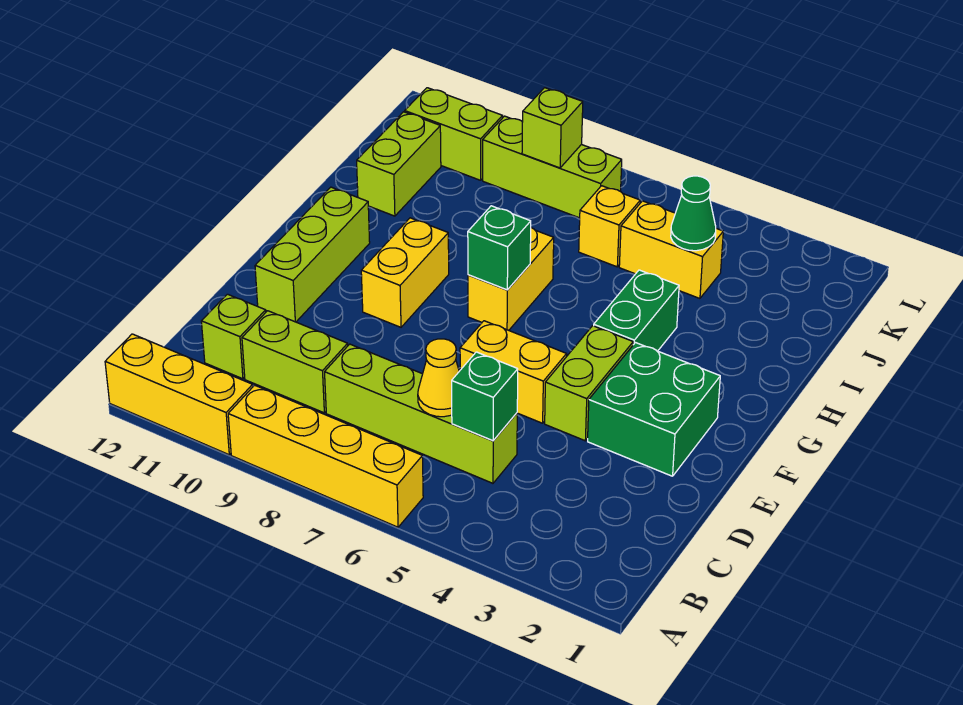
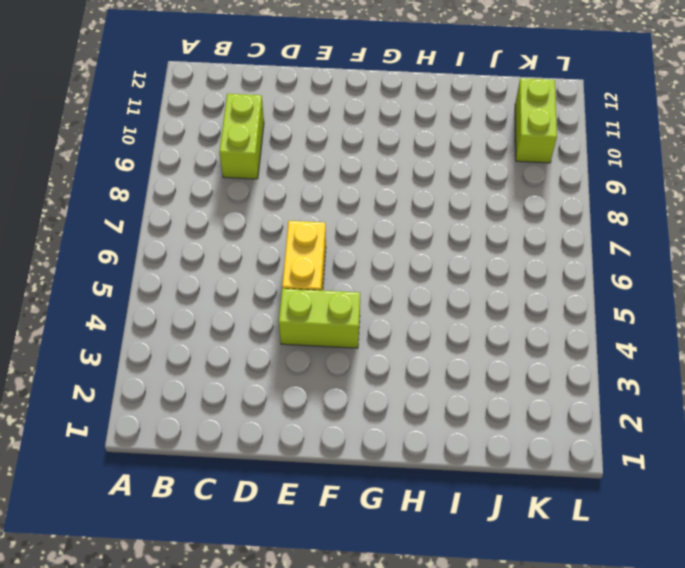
none -> yellow 1x4 brick [228,385,423,527]
none -> yellow 1x3 brick [105,334,253,455]
none -> lime 1x4 brick [325,344,517,483]

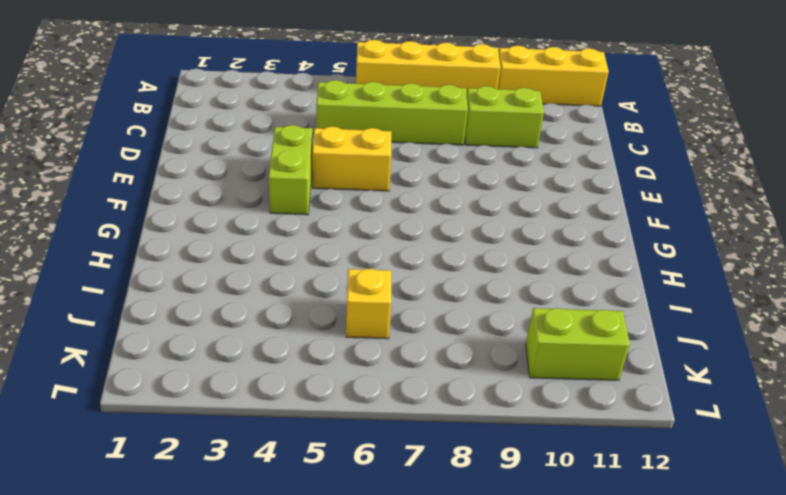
none -> lime 1x1 brick [201,294,266,379]
none -> green 2x2 brick [588,343,720,476]
none -> lime 1x3 brick [255,187,370,322]

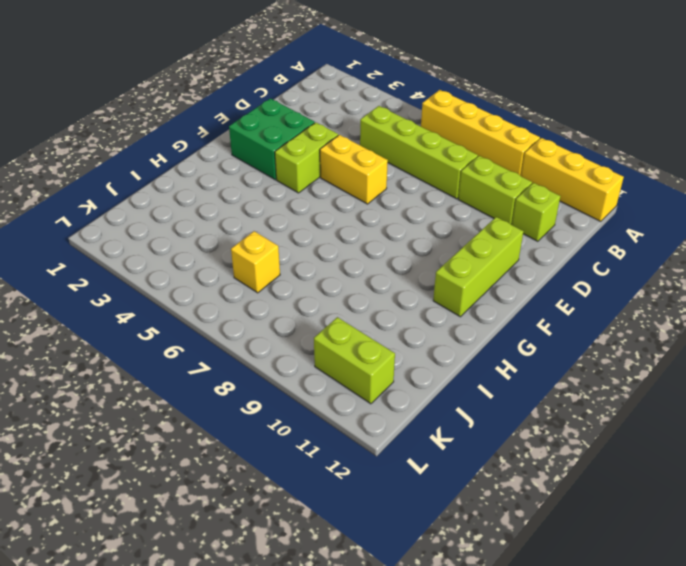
none -> yellow 1x2 brick [361,218,449,327]
none -> green 1x2 brick [594,270,679,351]
none -> yellow 1x2 brick [468,228,554,330]

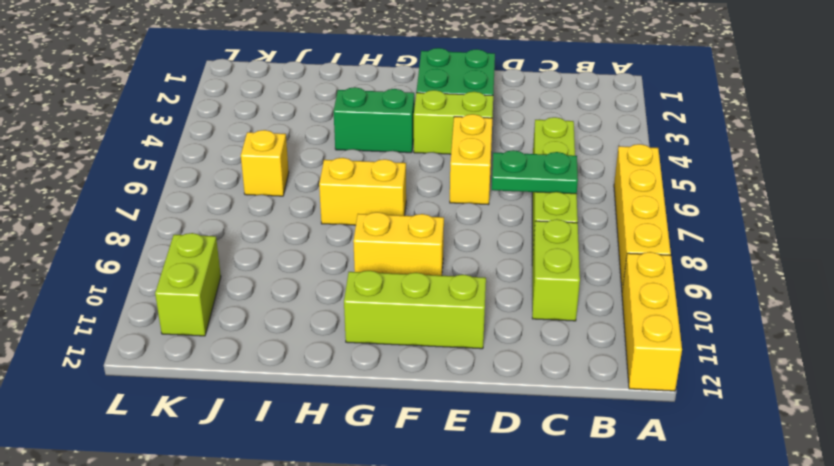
green 1x2 plate [492,150,578,194] -> none
none -> lime 1x1 brick [201,294,266,379]
none -> lime 1x2 brick [357,112,441,216]
none -> yellow 1x2 brick [619,201,723,298]

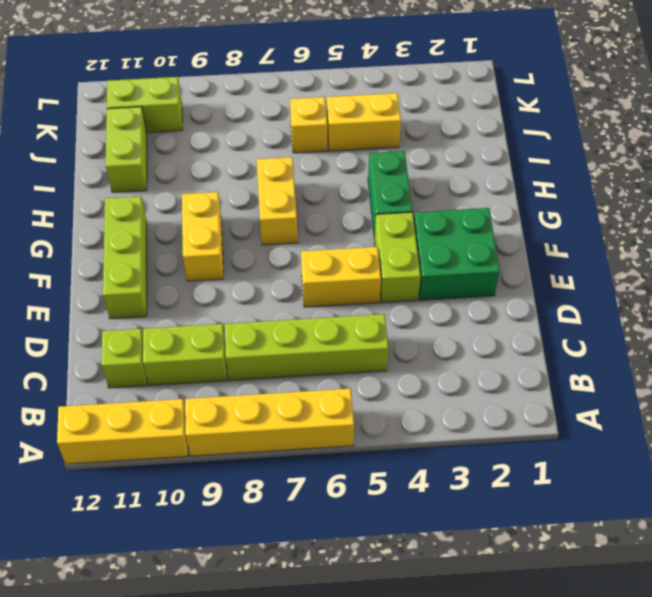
none -> lime 1x3 brick [483,116,622,218]
none -> green 1x1 brick [452,352,518,441]
none -> yellow 1x1 cone [418,339,459,417]

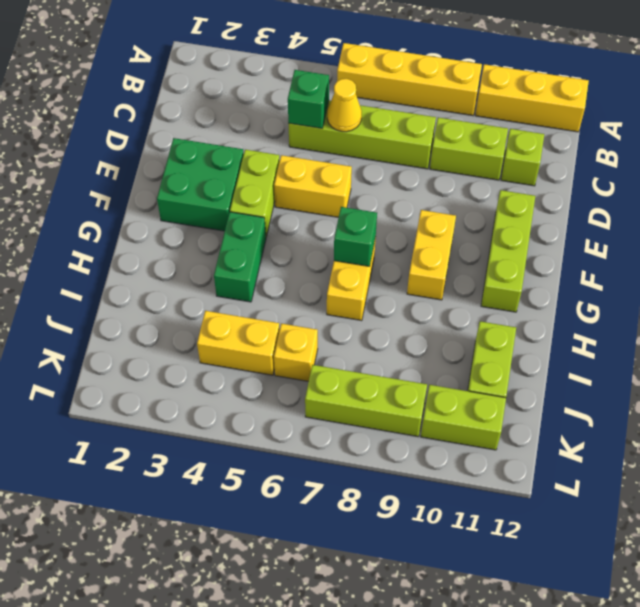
none -> green 1x1 cone [671,176,716,251]
none -> lime 1x1 brick [522,88,583,168]

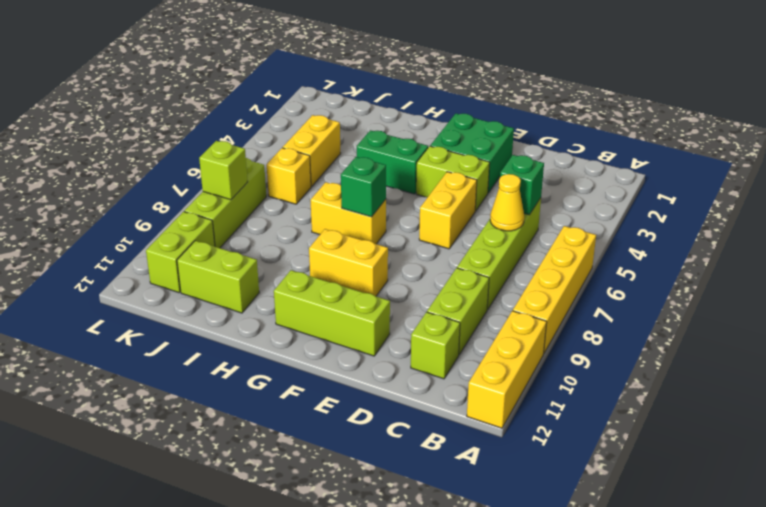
none -> green 1x1 cone [671,176,716,251]

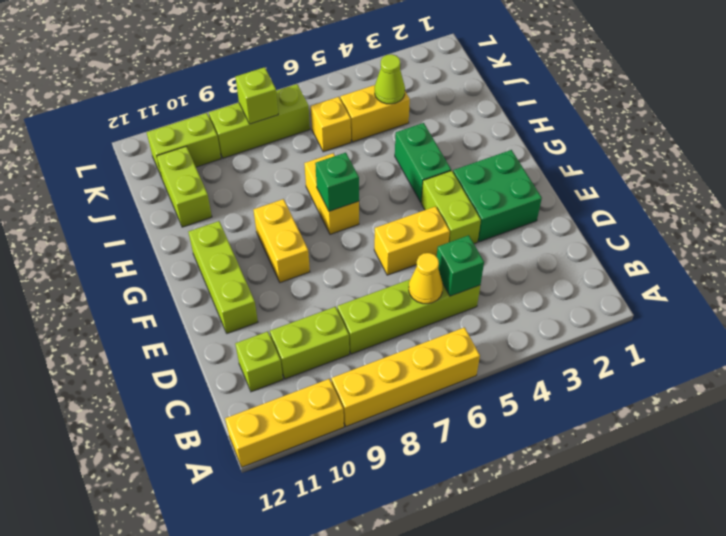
lime 1x1 cone [375,54,405,104] -> green 1x1 cone [671,176,716,251]

